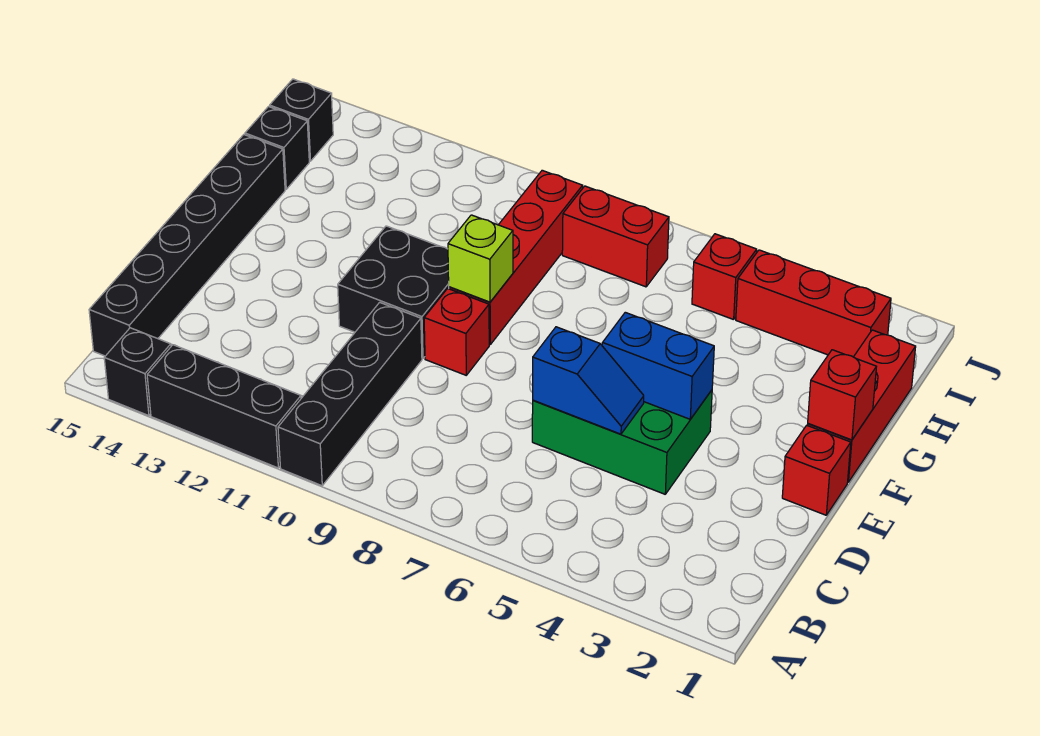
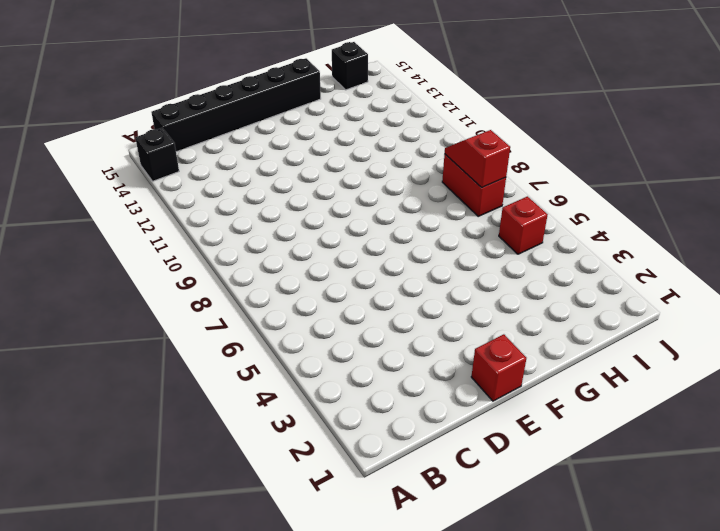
red 1x2 slope [445,130,510,188] -> none
none -> black 1x4 brick [278,302,422,486]
none -> black 1x3 brick [147,345,301,468]
none -> green 2x3 brick [532,390,712,494]

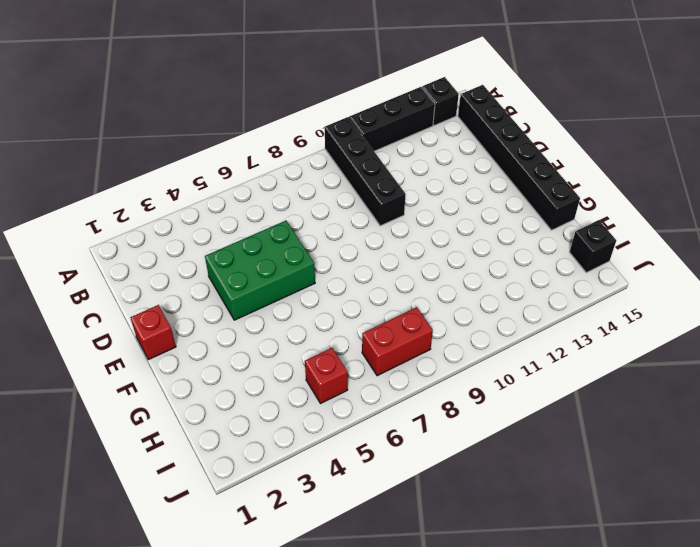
none -> red 1x1 brick [424,289,489,375]
none -> black 2x2 brick [338,226,449,359]
none -> red 1x3 brick [807,330,916,482]

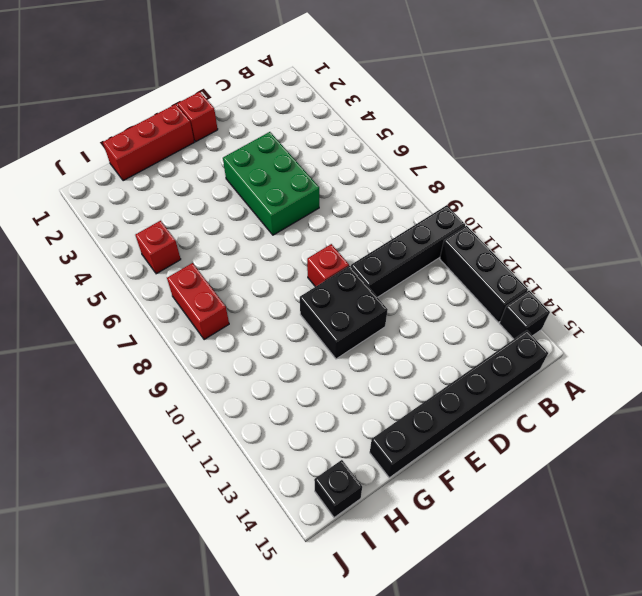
none -> red 1x4 brick [449,170,583,344]
none -> black 1x1 brick [245,107,309,189]
none -> red 1x3 brick [736,250,891,357]

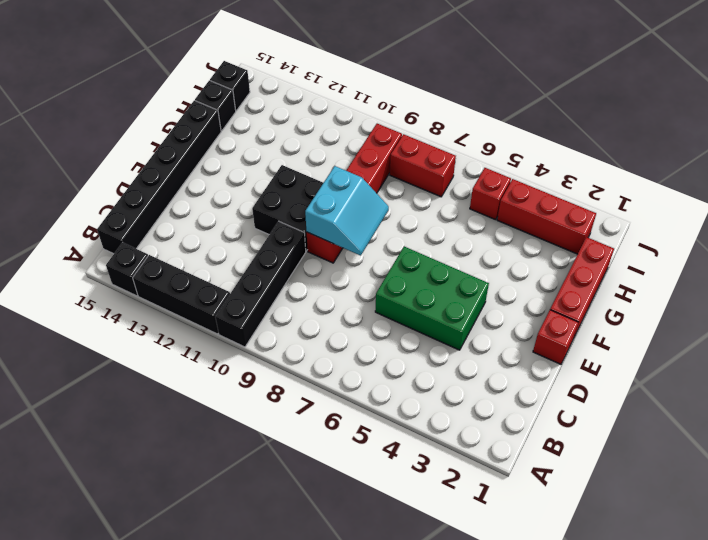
cyan 2x2 slope [305,166,389,255] -> lime 1x1 brick [448,215,513,302]
none -> blue 1x2 slope [533,327,644,434]
none -> blue 1x2 brick [602,312,714,419]
none -> red 1x1 brick [808,350,876,440]

